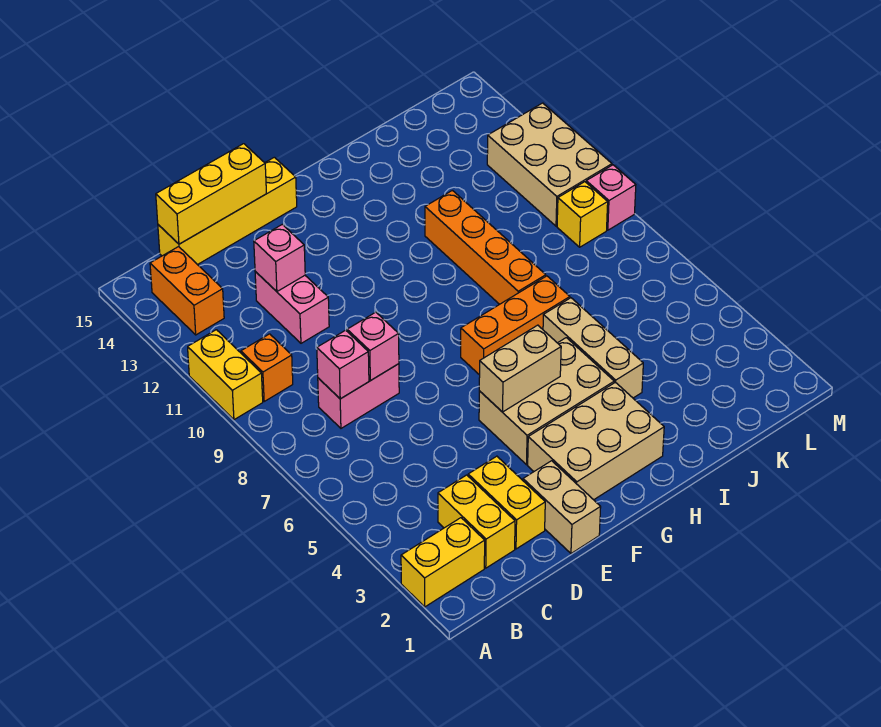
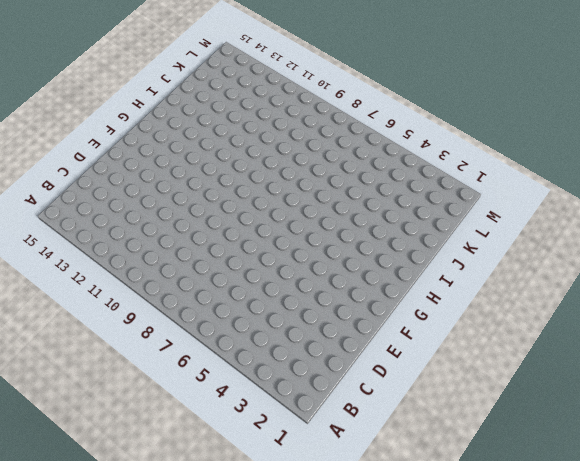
none -> yellow 1x2 brick [401,518,485,607]
none -> yellow 1x2 brick [188,330,263,420]
none -> orange 1x1 brick [241,334,293,401]

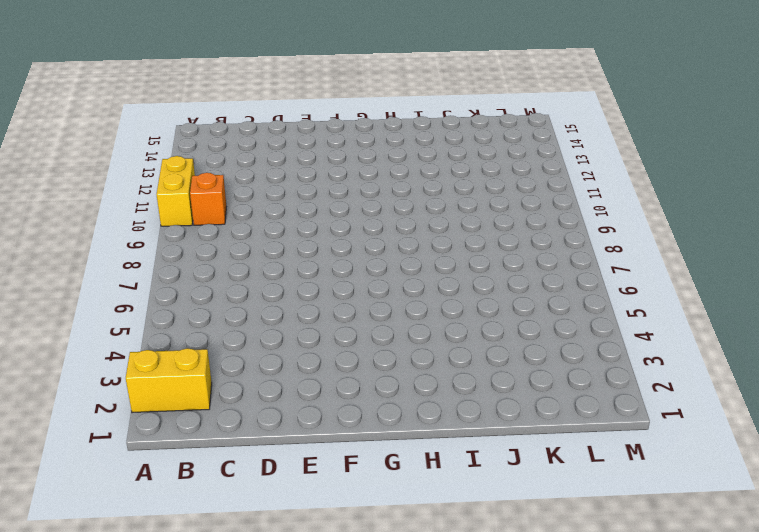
none -> orange 1x2 brick [150,247,224,335]
none -> yellow 1x2 brick [438,475,515,568]
none -> pink 1x2 brick [318,364,399,428]

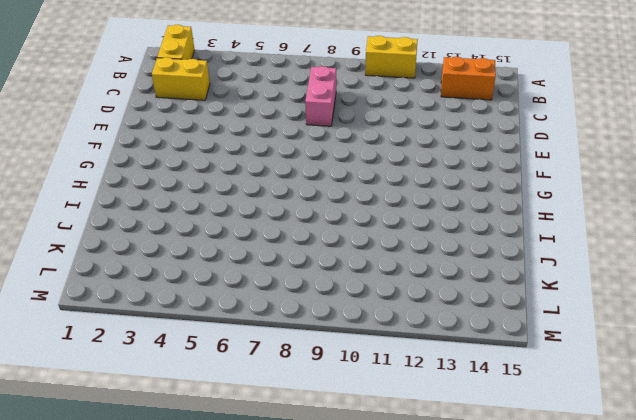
none -> orange 1x1 brick [241,334,293,401]
none -> yellow 1x4 brick [158,157,297,265]
none -> yellow 1x2 brick [468,456,545,549]

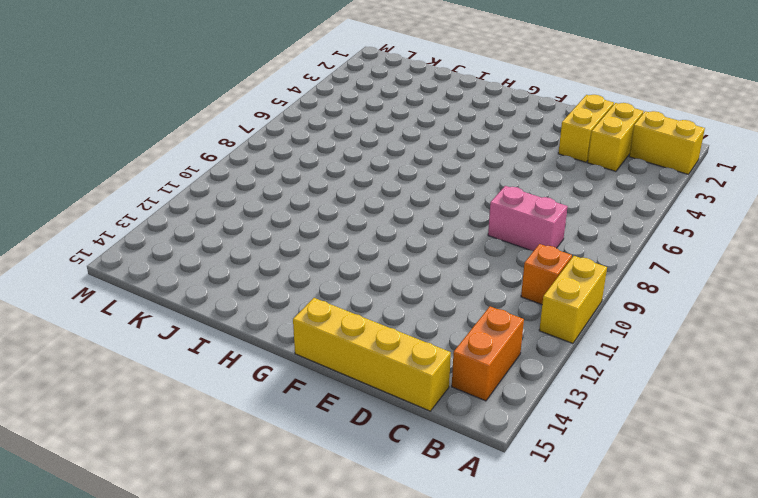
none -> pink 1x2 brick [255,272,329,343]
none -> tan 1x2 brick [523,461,601,553]
none -> tan 2x3 brick [528,382,664,500]

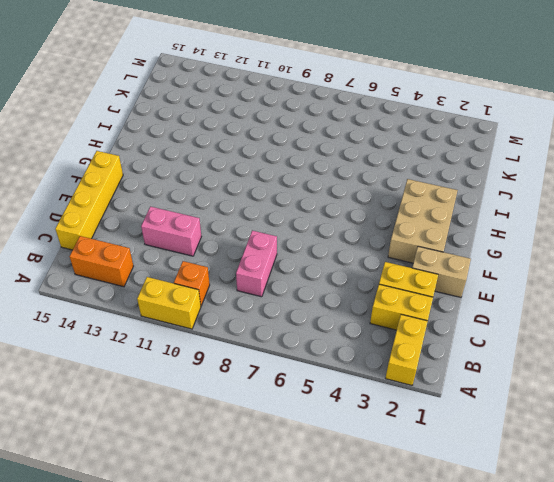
none -> tan 2x3 brick [479,338,614,465]
none -> orange 1x3 brick [461,276,570,375]
none -> tan 1x3 brick [543,298,643,398]

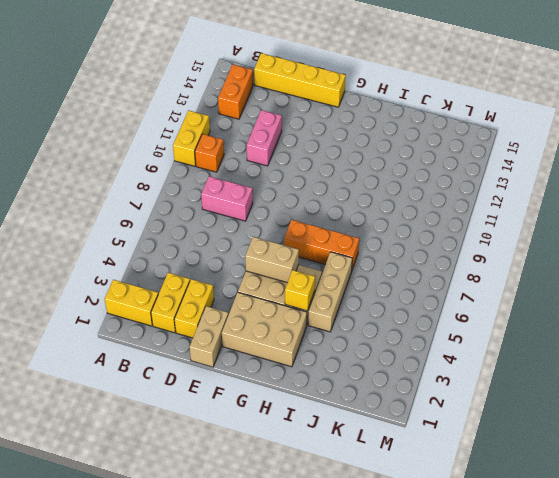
yellow 1x1 brick [285,270,315,311] -> yellow 1x1 brick moved to [557,182,608,247]
none -> orange 1x4 brick [425,190,546,304]
none -> tan 2x3 brick [487,103,612,226]
none -> pink 1x1 brick [586,165,636,230]

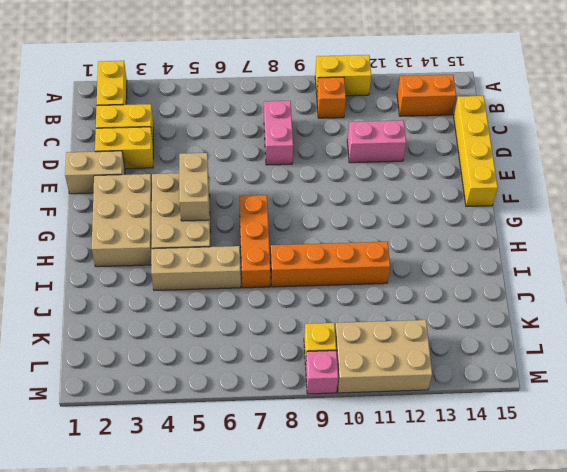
none -> pink 1x1 brick [317,330,369,399]
none -> yellow 1x3 brick [156,144,266,244]
none -> pink 1x1 brick [347,312,399,380]

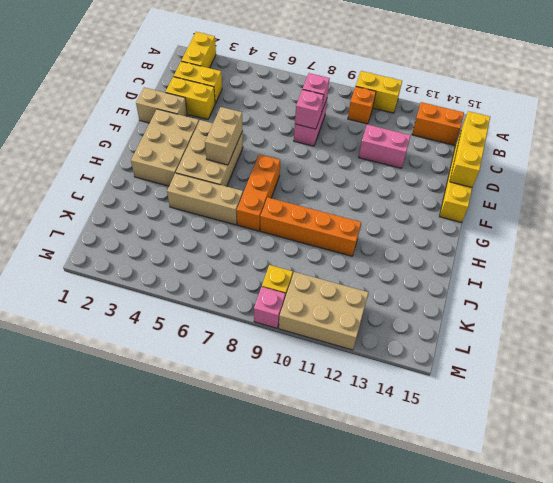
none -> pink 1x1 brick [254,224,305,291]

